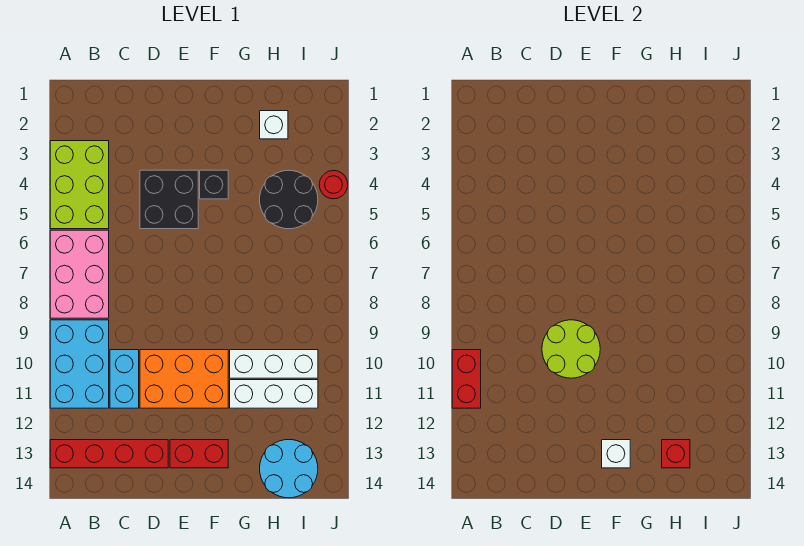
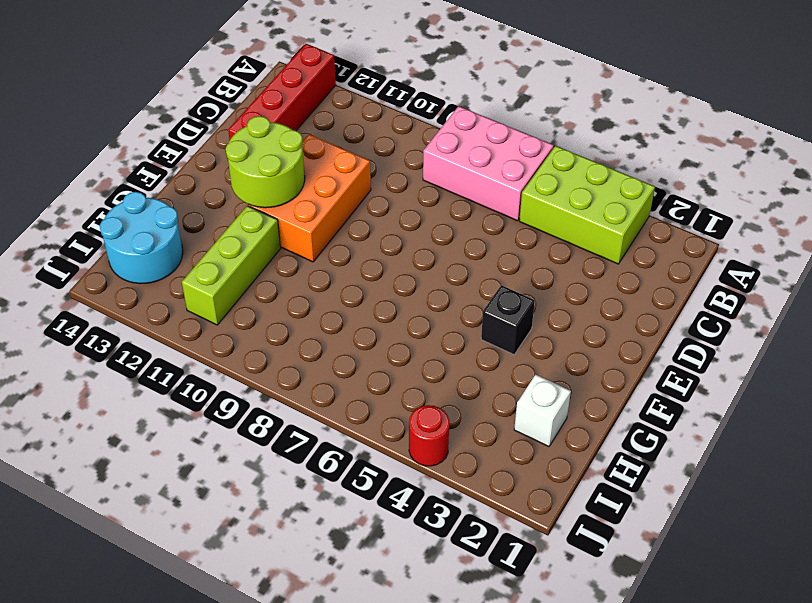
lime 2x2 round brick [226,116,305,208] -> lime 2x2 round brick moved to [542,320,600,378]
lime 1x3 brick [182,206,281,325] -> white 1x3 brick [230,380,318,408]
none -> cyan 2x3 brick [50,320,109,408]
none -> cyan 1x2 brick [110,350,139,408]
none -> black 2x2 brick [140,170,198,229]

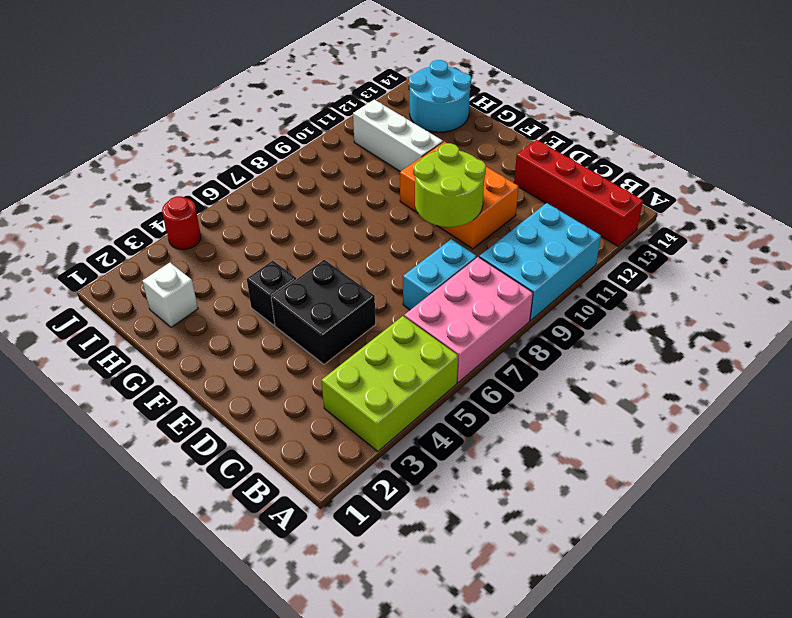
cyan 1x2 brick [403,239,477,310] -> cyan 1x2 brick moved to [110,350,139,408]
none -> red 1x2 brick [170,440,228,468]
none -> white 1x3 brick [230,350,318,378]
none -> black 2x2 round brick [260,170,318,229]

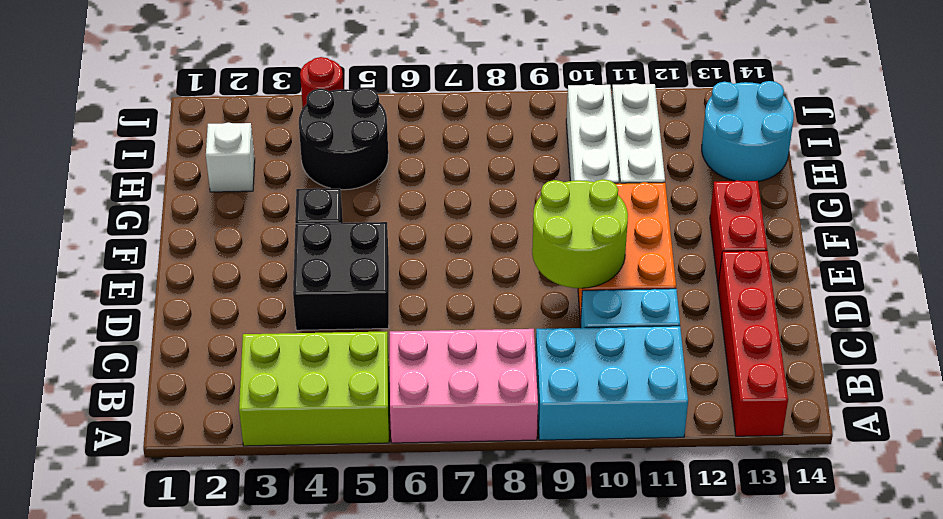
none -> red 1x2 brick [452,350,481,408]
none -> white 1x1 brick [602,440,630,468]
none -> red 1x1 brick [662,440,690,468]

